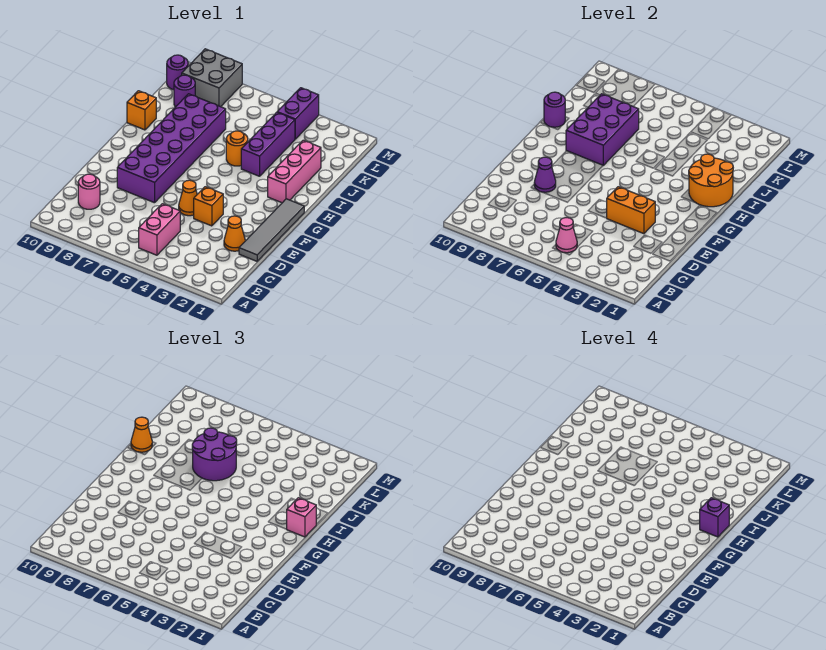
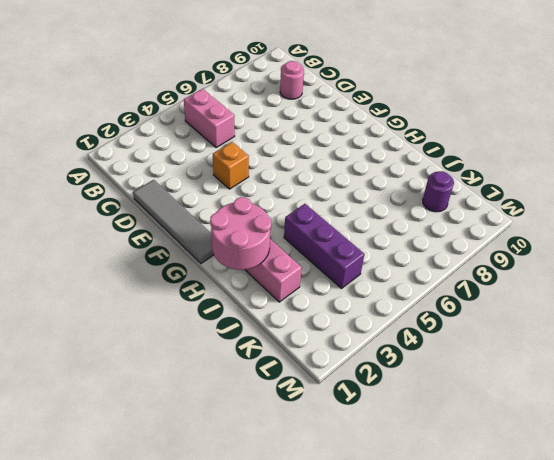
pink 2x2 round brick [210,197,271,270] -> orange 2x2 round brick [689,154,733,207]
none -> orange 1x1 cone [224,216,245,251]
none -> orange 1x1 cone [179,180,197,216]
none -> purple 2x6 brick [117,94,226,203]

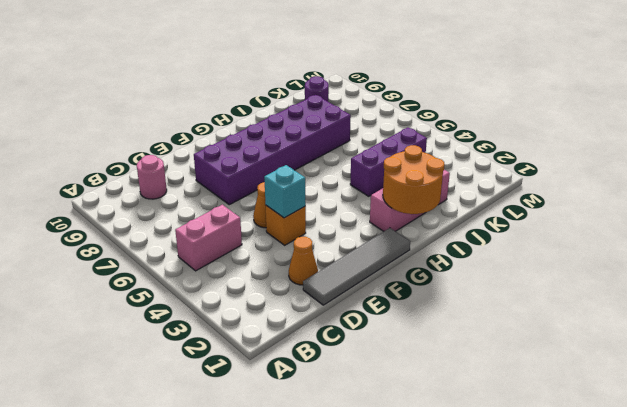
cyan 1x1 brick [264,165,306,218] -> orange 1x2 brick [607,187,655,234]
none -> orange 1x1 round brick [226,131,248,166]
none -> orange 1x1 brick [127,91,156,130]
none -> purple 1x2 brick [277,88,319,139]

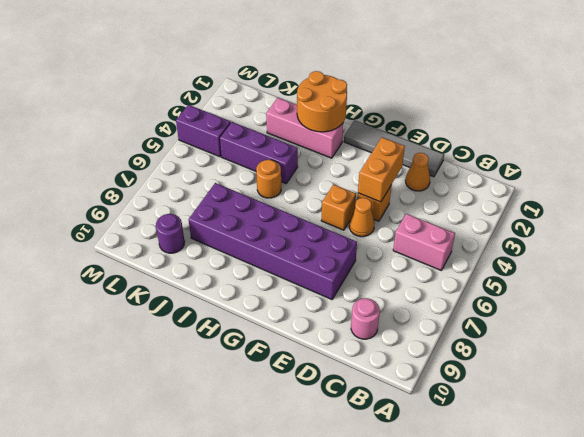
orange 1x1 brick [321,184,356,230] -> orange 1x1 brick moved to [127,91,156,130]
none -> grey 2x2 brick [182,49,242,107]
none -> purple 1x1 round brick [167,55,188,90]
none -> pink 1x1 cone [556,218,577,253]

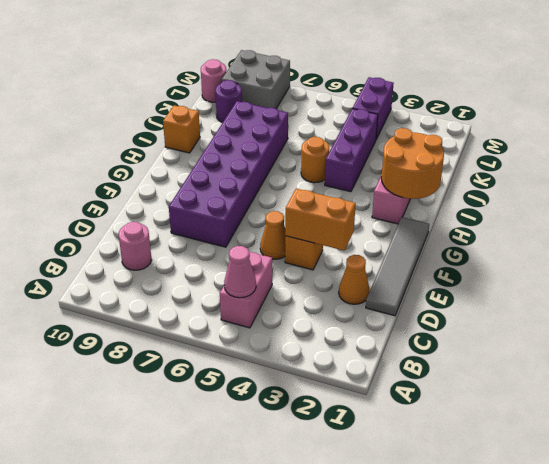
pink 1x1 round brick [201,59,227,102] -> purple 1x1 round brick [167,55,188,90]
none -> purple 1x1 cone [534,157,556,192]
none -> purple 2x3 brick [566,94,639,165]
none -> purple 1x1 round brick [544,92,565,127]

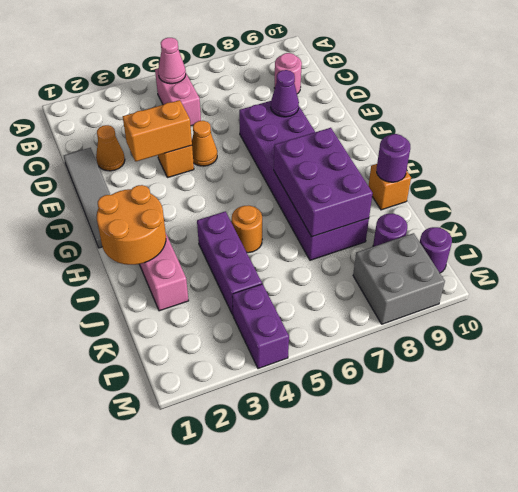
none -> pink 1x1 brick [287,498,316,537]
none -> purple 2x2 round brick [192,428,237,481]
none -> orange 1x1 cone [131,417,152,452]

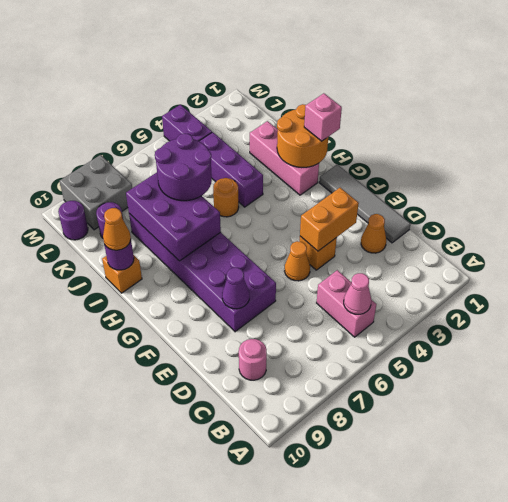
none -> purple 1x1 brick [700,498,729,537]

